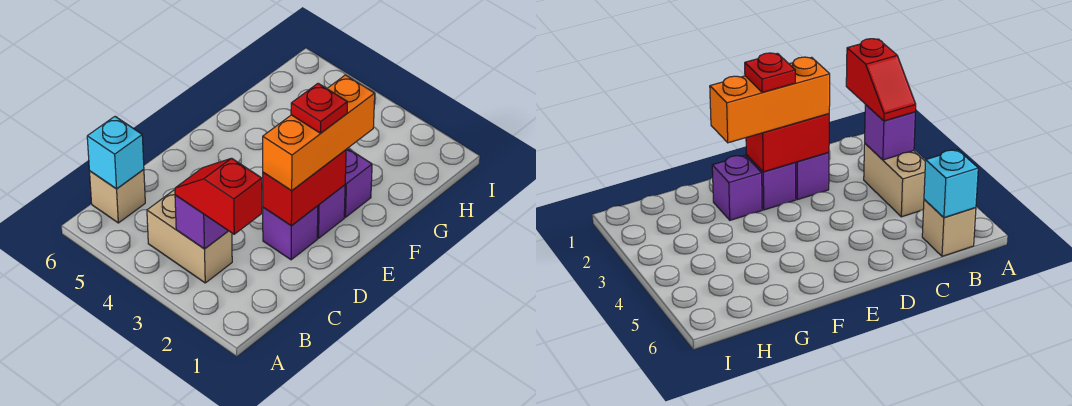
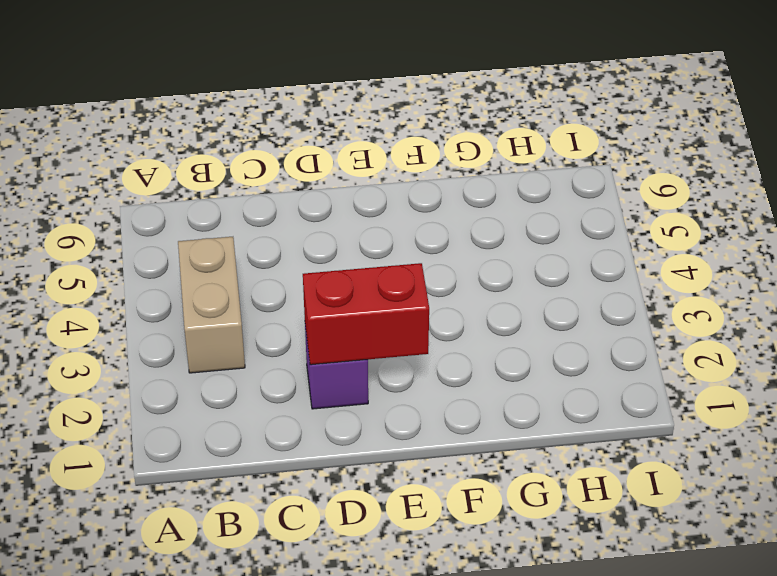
none -> tan 1x1 brick [90,170,145,223]
none -> purple 1x1 brick [317,185,345,238]

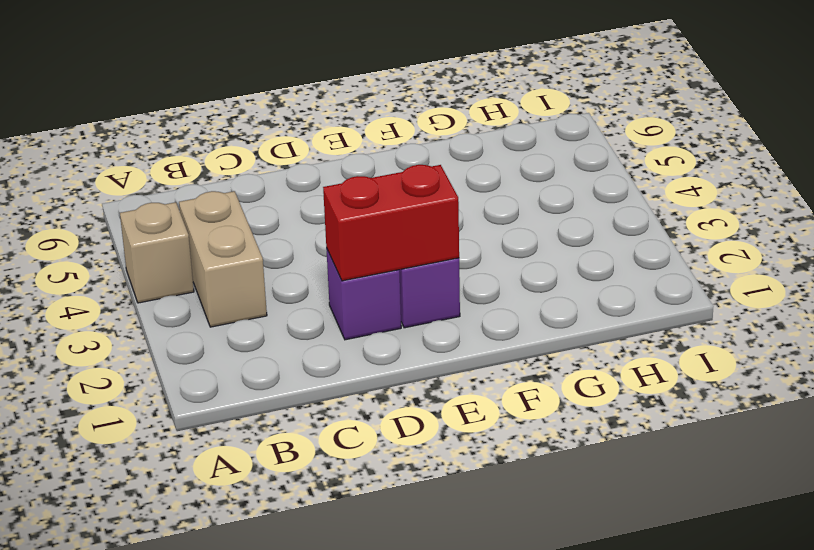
tan 1x1 brick [120,202,194,303] -> tan 1x1 brick moved to [90,170,145,223]
none -> purple 1x1 brick [344,148,372,217]
none -> purple 1x1 brick [175,195,228,249]

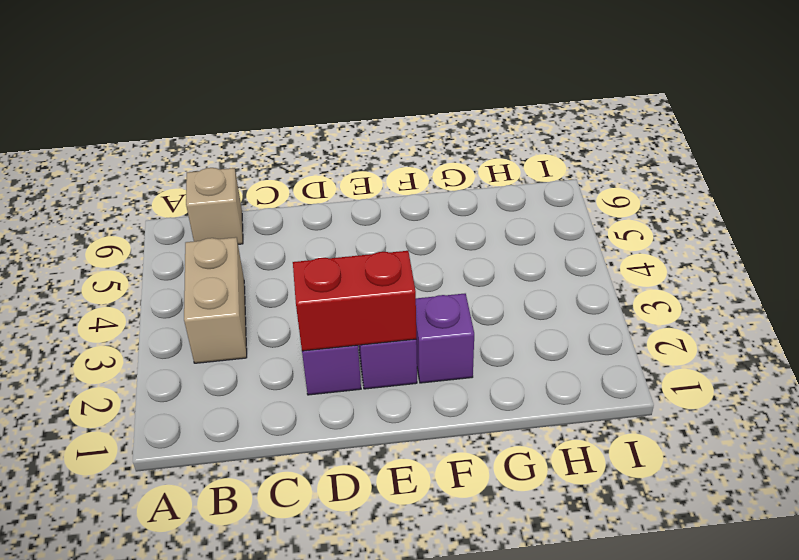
none -> purple 1x1 brick [175,195,228,249]
none -> cyan 1x1 brick [87,117,144,189]

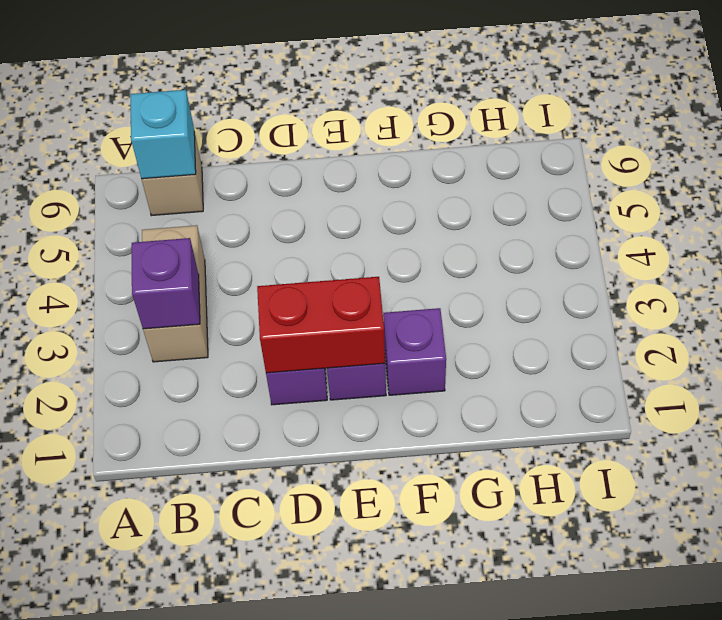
none -> red 1x2 slope [175,158,262,234]
none -> orange 1x3 brick [263,75,375,191]

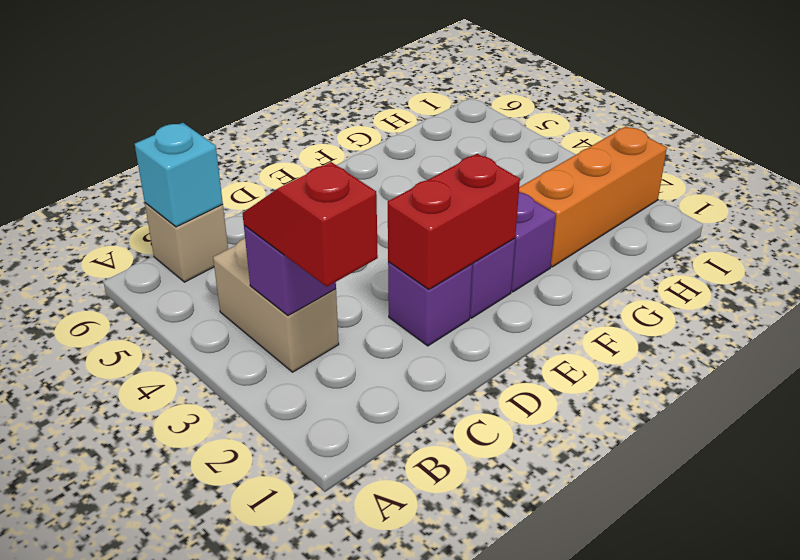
orange 1x3 brick [519,126,667,267] -> orange 1x3 brick moved to [263,75,375,191]
none -> red 1x1 plate [291,83,347,133]

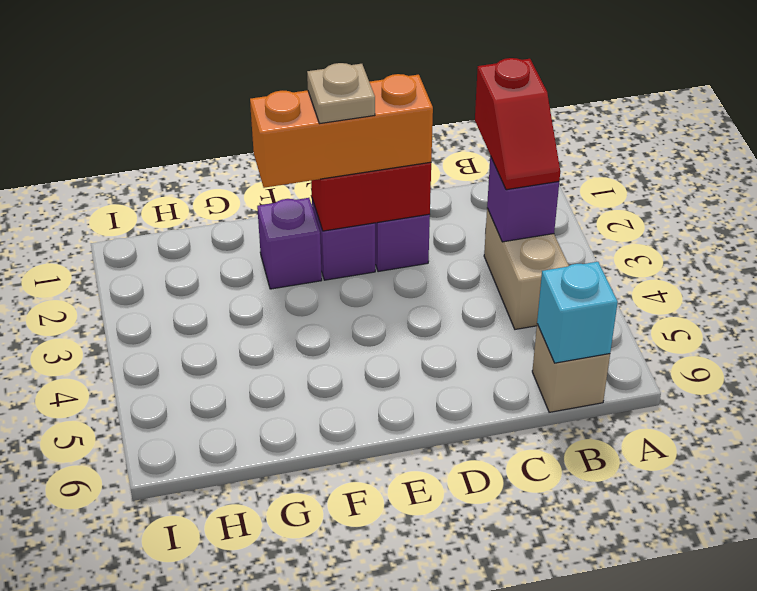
tan 1x1 plate [307,63,375,124] -> red 1x1 plate [291,83,347,133]

